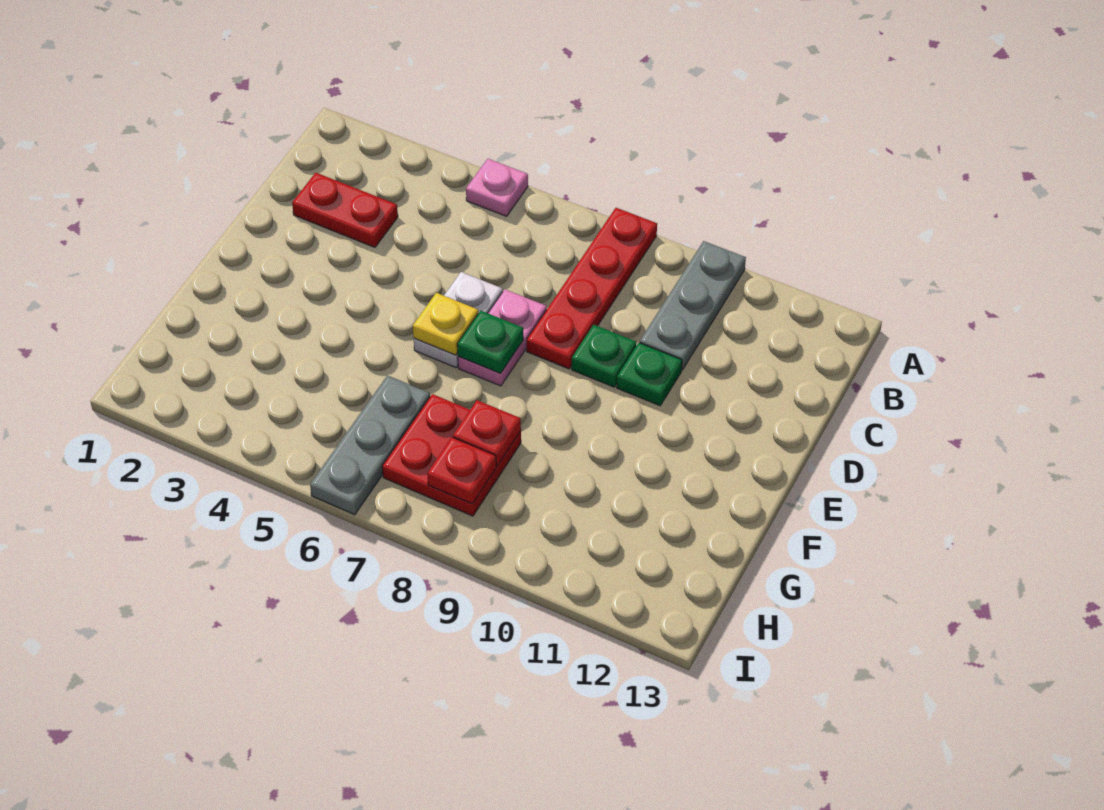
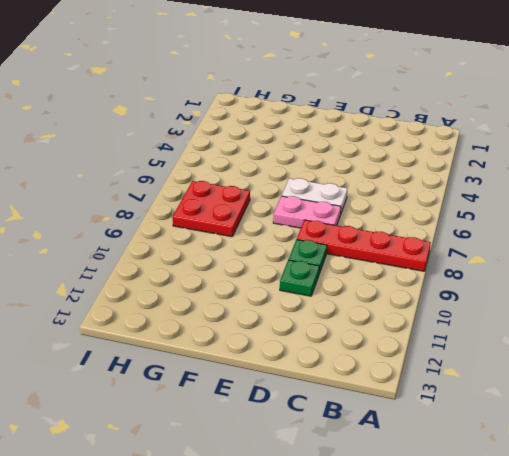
none -> pink 1x1 plate [466,159,528,216]
none -> grey 1x3 plate [640,241,746,370]
none -> red 1x2 plate [292,173,398,247]

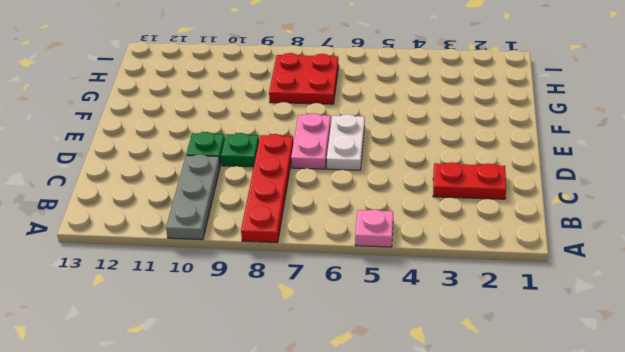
none -> grey 1x3 plate [310,376,430,515]
none -> yellow 1x1 plate [413,293,478,355]
none -> green 1x1 plate [457,311,523,374]

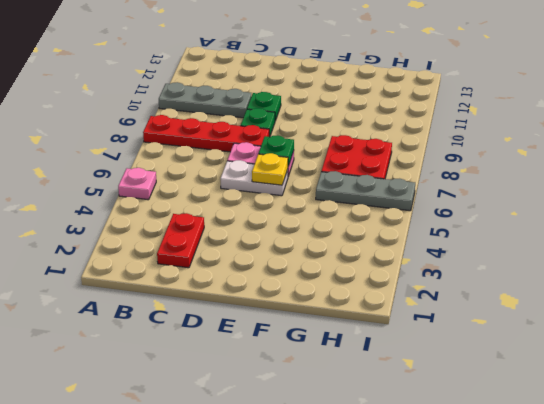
none -> red 1x1 plate [453,400,521,466]
none -> red 1x1 plate [427,437,496,504]

